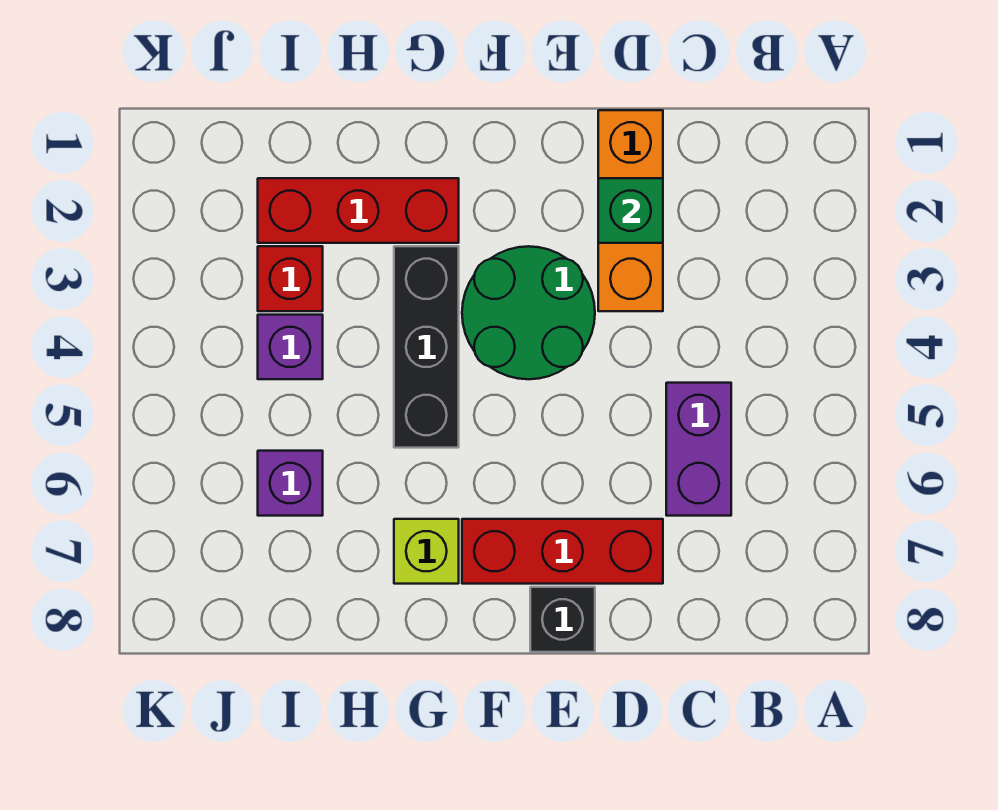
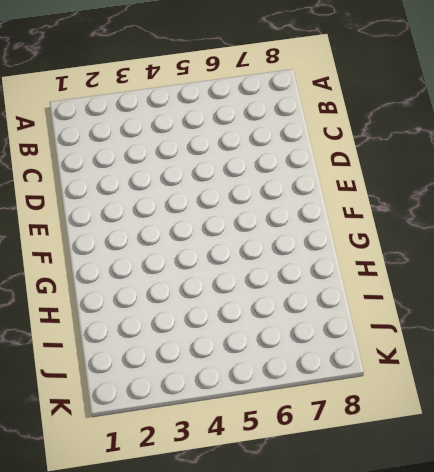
none -> purple 1x2 brick [666,383,731,516]
none -> orange 1x3 brick [598,110,663,311]
none -> red 1x3 brick [462,519,663,584]

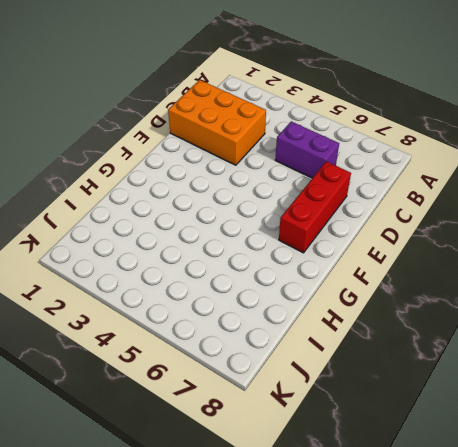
orange 2x3 brick [168,80,266,165] -> orange 1x3 brick [598,110,663,311]
none -> green 2x2 round brick [462,246,595,379]
none -> black 1x1 brick [530,587,595,652]
none -> red 1x3 brick [258,178,459,243]

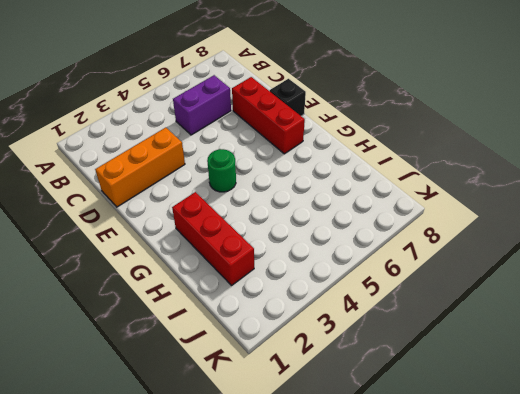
green 1x1 round brick [207,149,236,192] -> green 2x2 round brick [462,246,595,379]
none -> black 1x3 brick [394,246,459,448]
none -> lime 1x1 brick [394,519,459,584]
none -> red 1x1 brick [258,246,323,311]

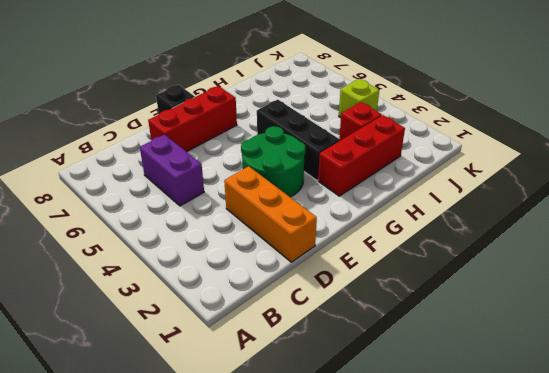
lime 1x1 brick [339,79,379,118] -> lime 1x1 brick moved to [394,519,459,584]
none -> purple 1x1 brick [258,315,323,379]
none -> purple 1x1 brick [258,451,323,516]
none -> green 1x1 brick [598,178,663,243]

